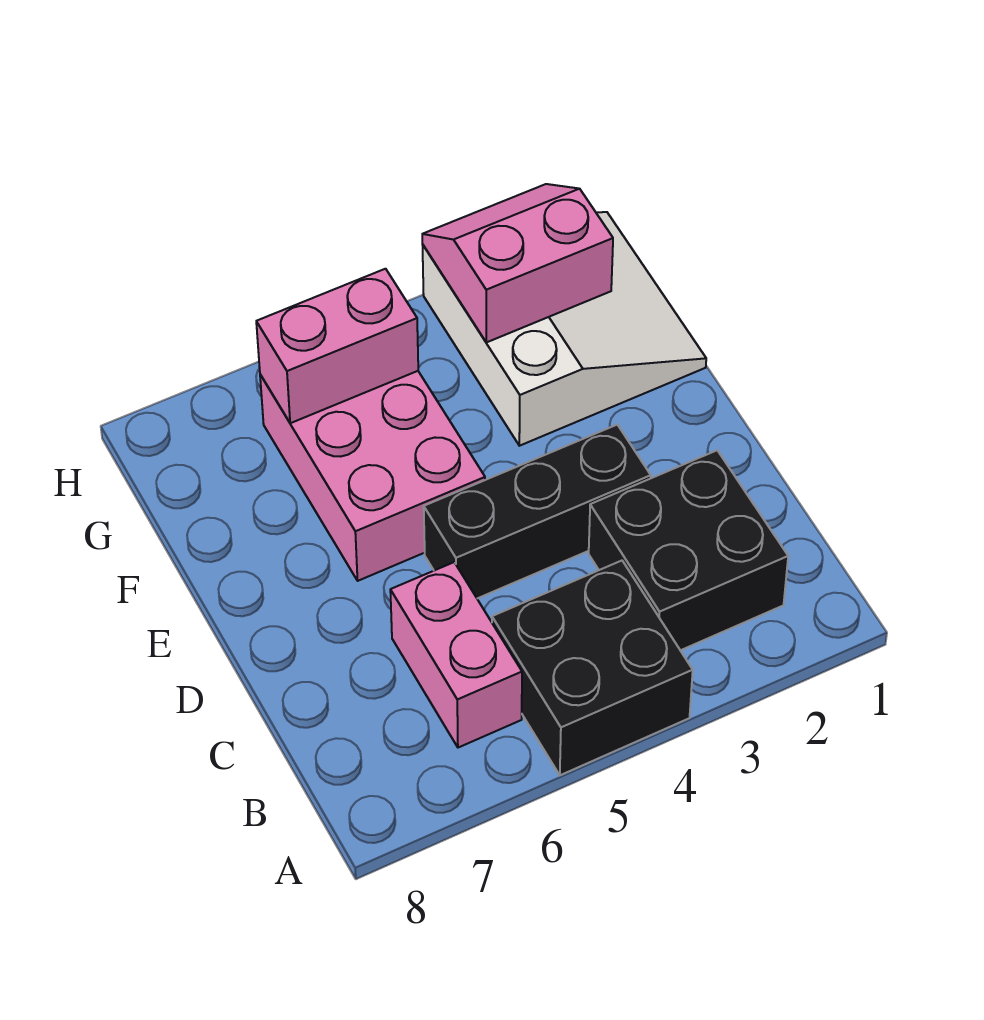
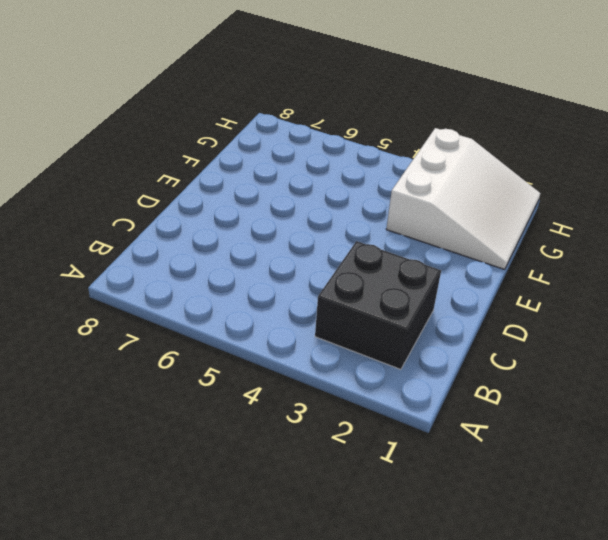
none -> black 2x2 brick [492,561,693,775]
none -> pink 1x2 brick [390,562,522,748]

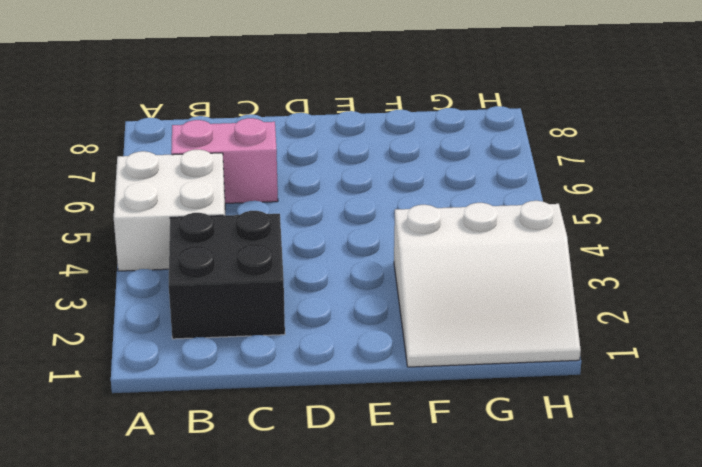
white 2x2 brick [114,150,225,271] -> black 2x2 brick [492,561,693,775]
none -> black 1x3 brick [424,425,651,598]
none -> pink 2x3 brick [260,371,485,581]

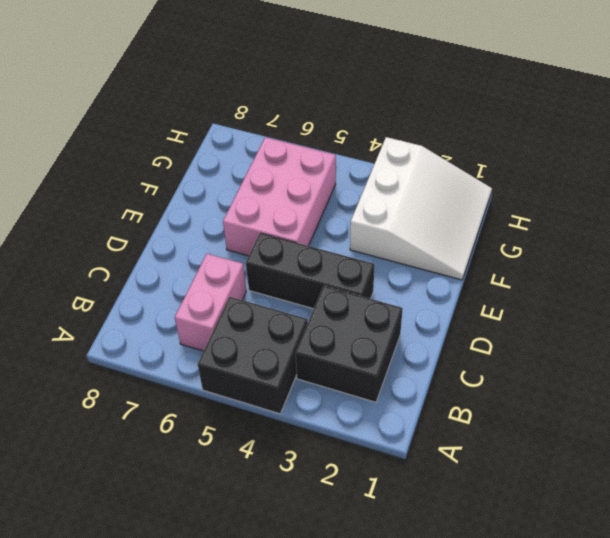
none -> pink 2x2 slope [422,184,613,342]
none -> pink 1x2 brick [256,269,418,423]

